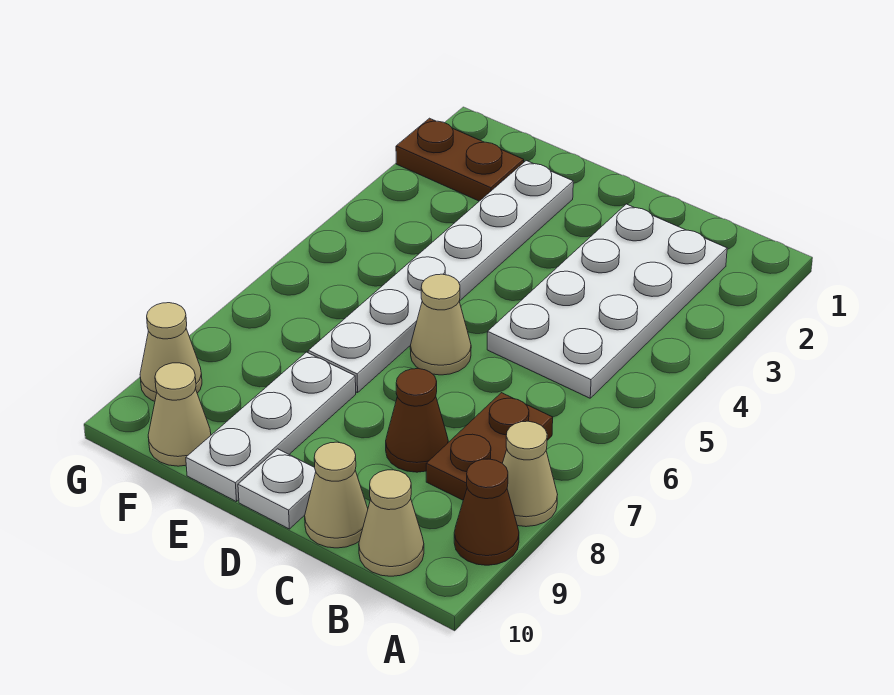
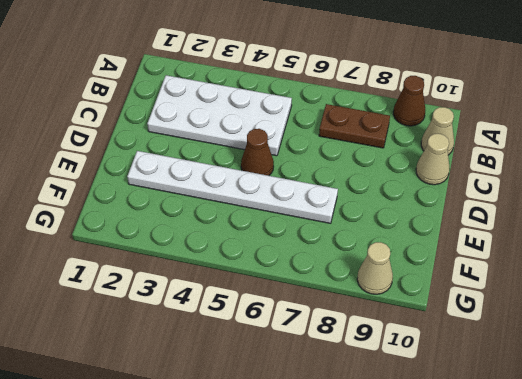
brown 1x1 cone [241,129,274,176] -> brown 1x1 cone moved to [386,369,448,472]
none -> tan 1x1 cone [502,421,558,527]
none -> tan 1x1 cone [410,274,471,375]
none -> white 1x1 plate [238,449,316,529]

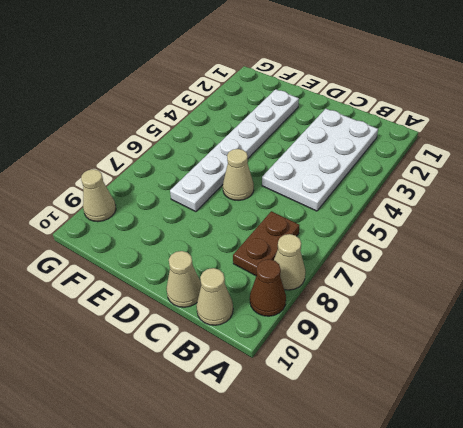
none -> brown 1x1 cone [386,369,448,472]
none -> white 1x1 plate [238,449,316,529]
none -> white 1x3 plate [186,352,356,502]

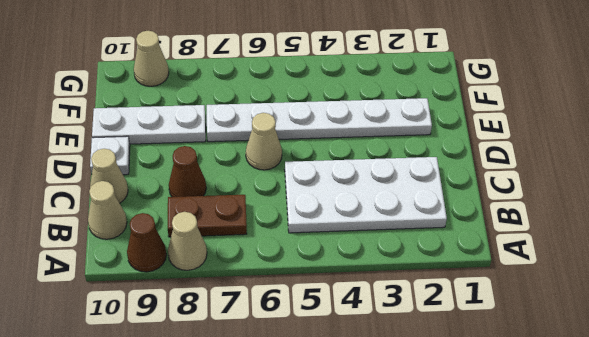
none -> brown 1x2 plate [396,118,524,201]
none -> tan 1x1 cone [148,363,211,466]

